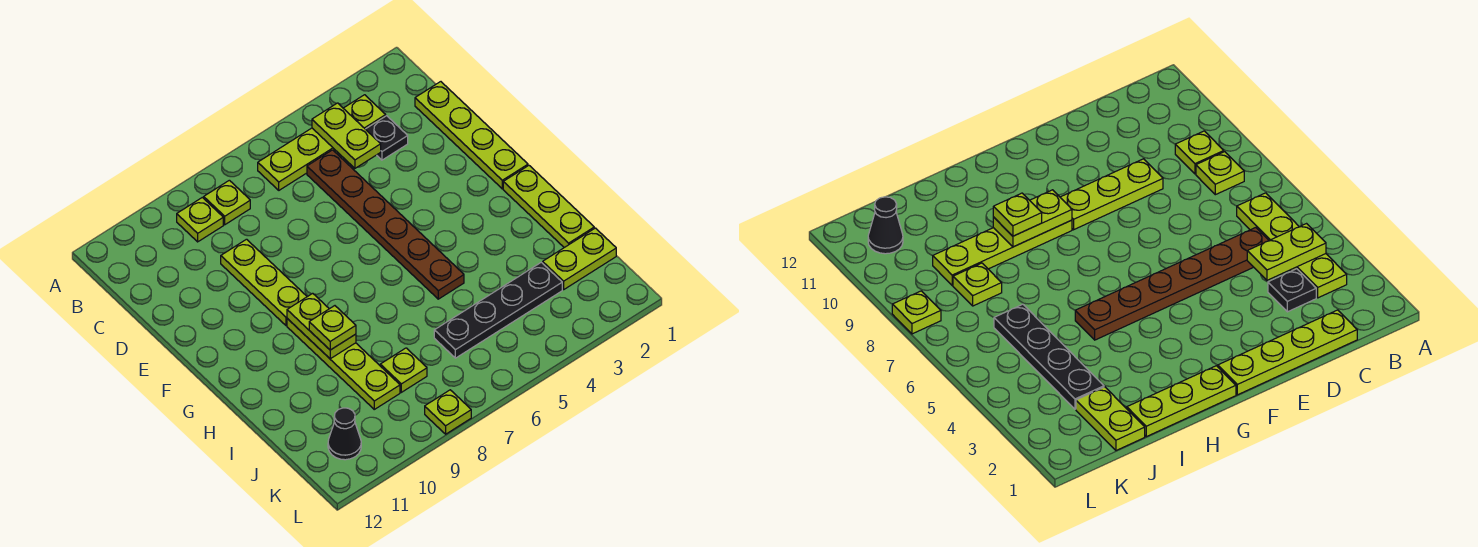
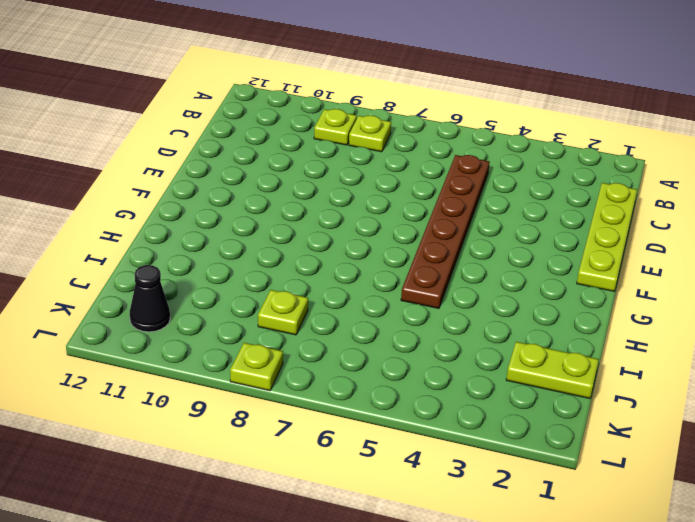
none -> lime 1x4 plate [258,95,386,190]
none -> black 1x1 plate [366,116,408,160]
none -> lime 1x3 plate [221,239,307,326]

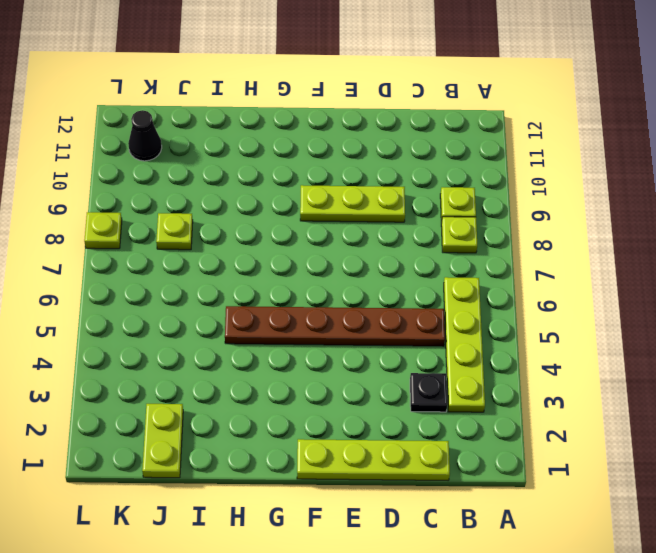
none -> lime 1x3 plate [503,166,594,248]
none -> lime 1x4 plate [287,319,400,409]
none -> black 1x4 plate [434,262,562,358]

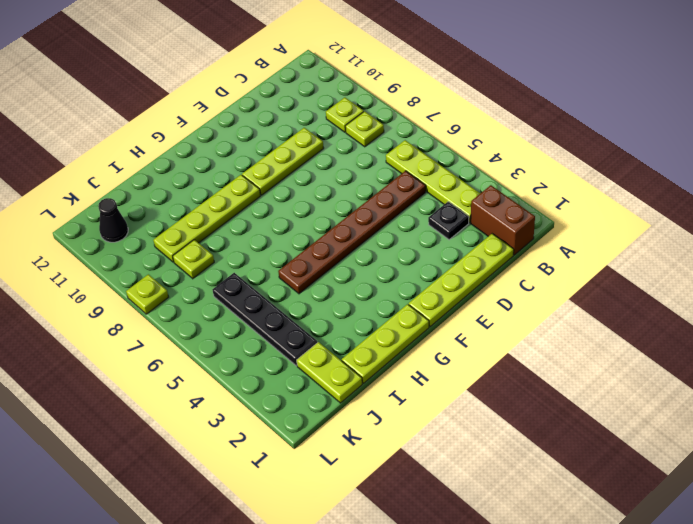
brown 1x2 brick [471,185,535,255] -> none
none -> lime 1x2 plate [312,103,381,168]
none -> lime 1x2 plate [287,293,356,359]
none -> lime 1x1 plate [309,306,356,350]

